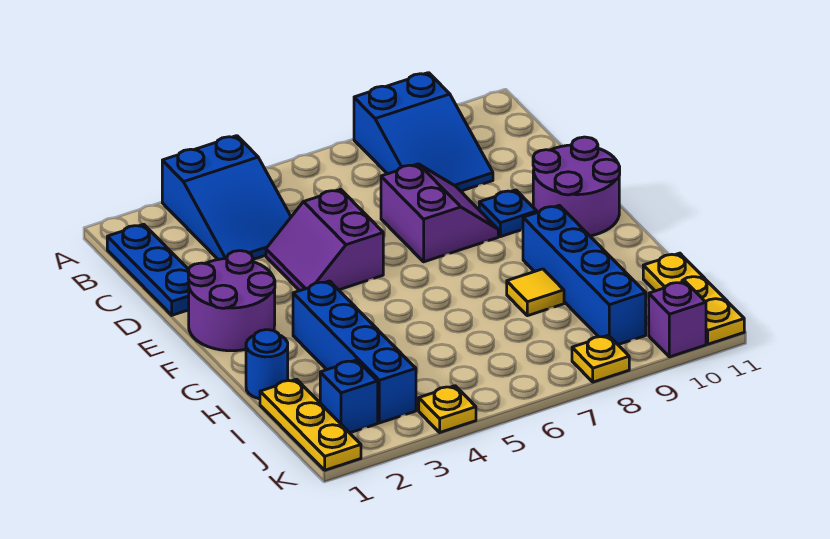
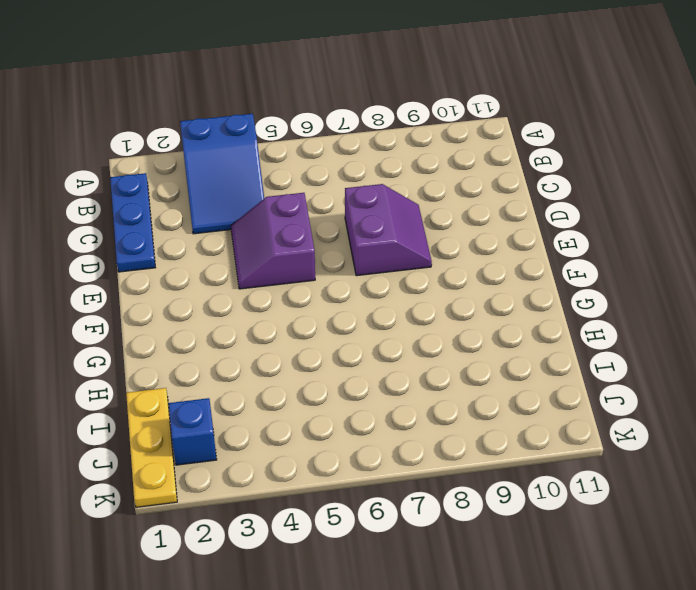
none -> blue 2x3 slope [354,73,493,191]
none -> purple 2x2 round brick [188,251,275,351]
none -> blue 1x1 plate [479,190,537,237]

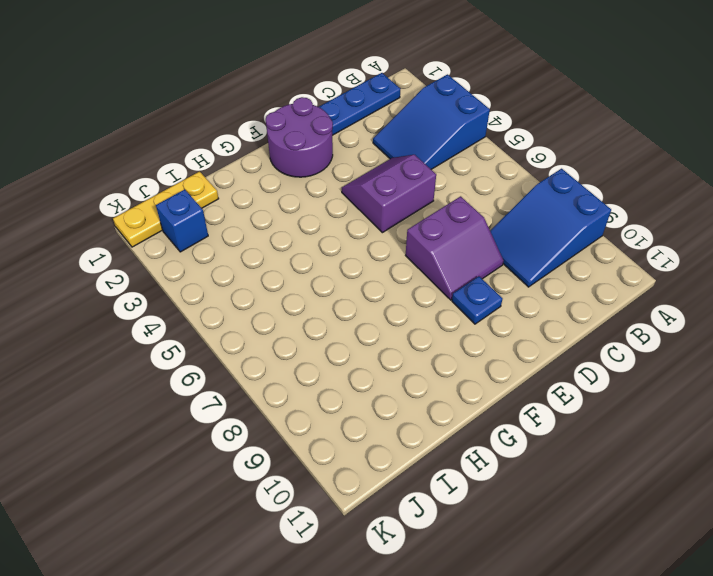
none -> purple 2x2 round brick [533,137,620,236]
none -> blue 1x4 brick [293,281,416,423]
none -> blue 1x4 brick [523,205,646,345]

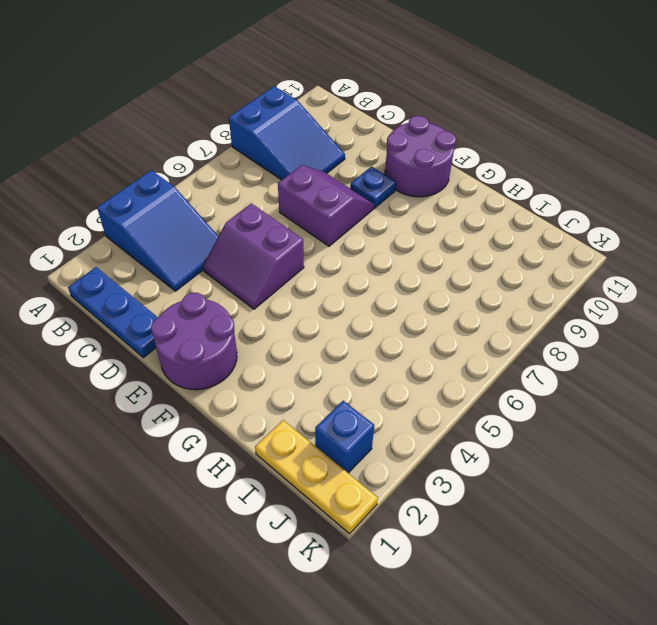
none -> blue 1x4 brick [293,281,416,423]
none -> blue 1x4 brick [523,205,646,345]
none -> blue 1x1 round brick [246,330,288,399]

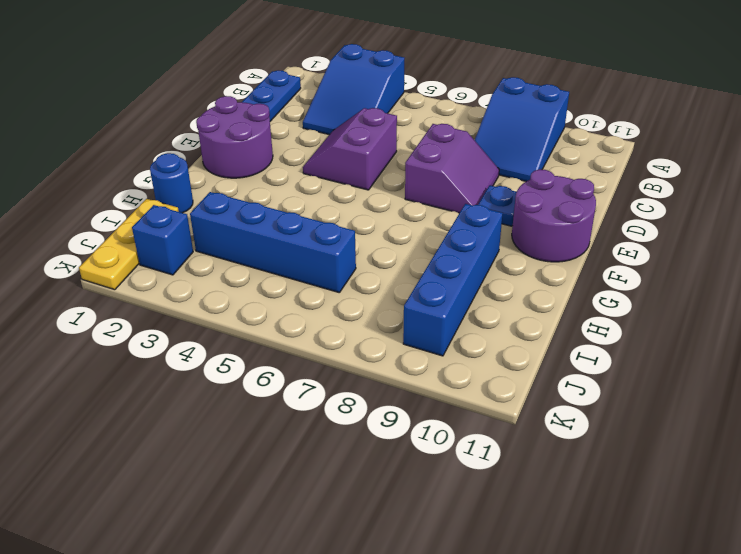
blue 1x4 brick [190,192,356,293] -> blue 1x4 brick turned to [293,281,416,423]
none -> yellow 1x1 tile [507,269,564,316]
none -> yellow 1x3 plate [643,253,744,344]
none -> yellow 1x1 plate [419,386,476,432]

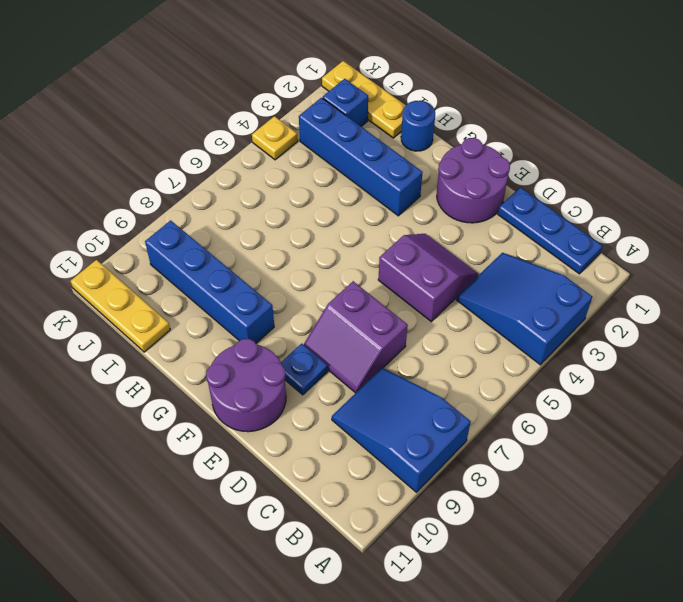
none -> yellow 1x1 tile [507,269,564,316]
none -> yellow 1x1 plate [572,335,629,382]
none -> purple 1x1 brick [649,281,706,357]

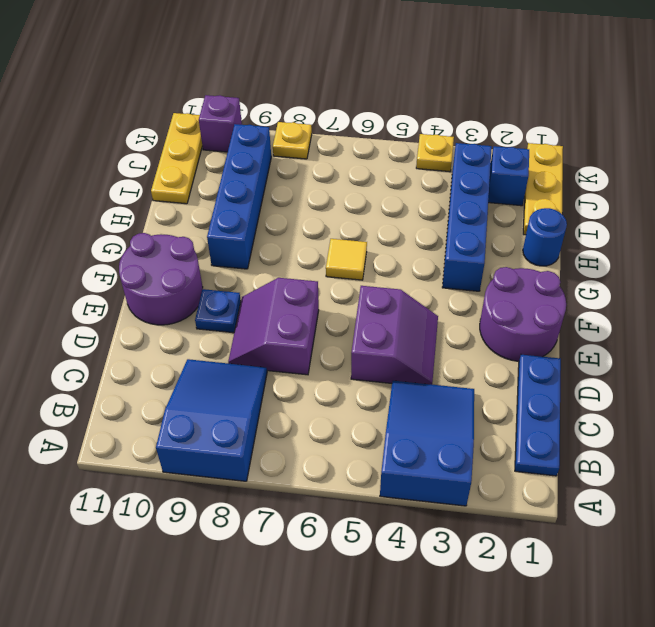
yellow 1x1 tile [326,239,367,280] -> yellow 1x1 tile moved to [507,269,564,316]

